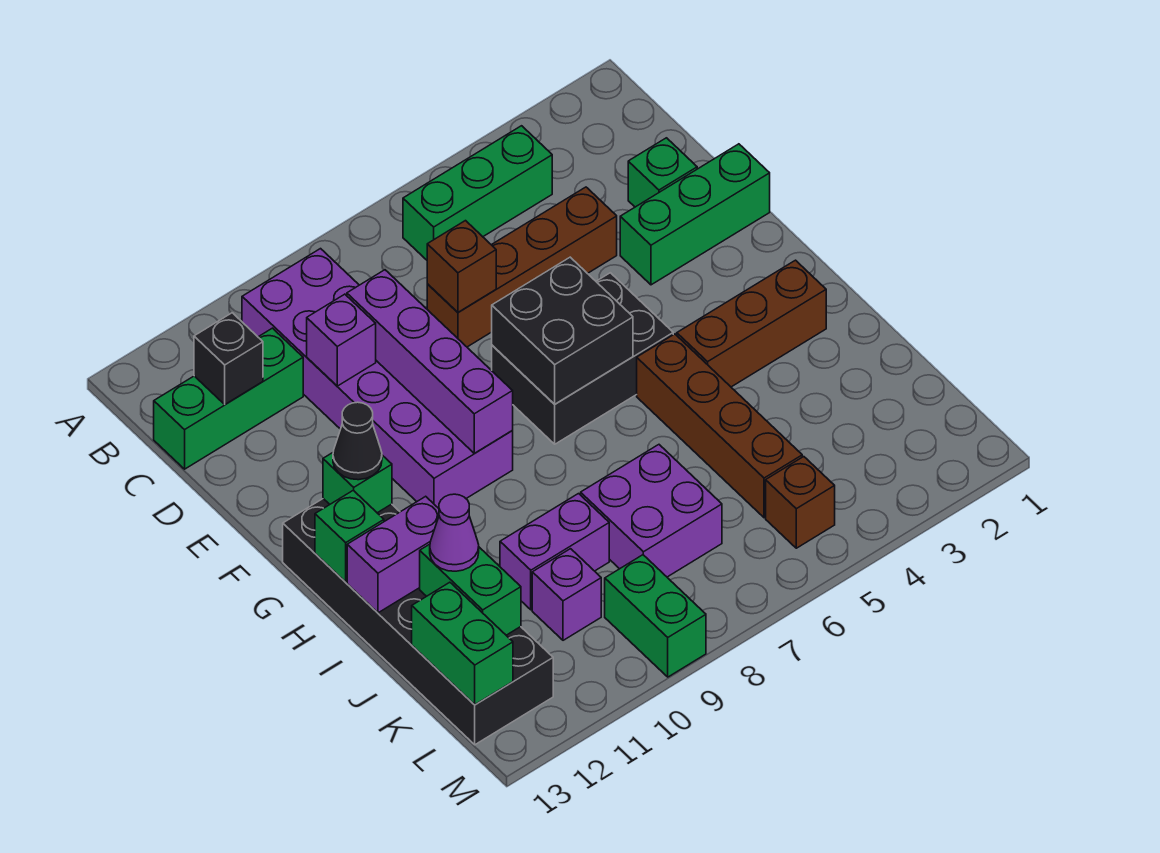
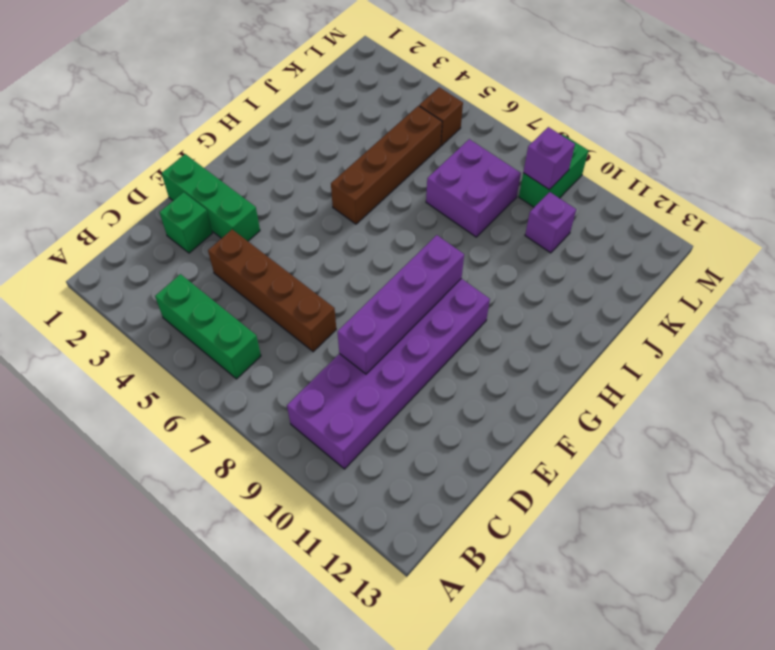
purple 1x1 brick [523,127,575,189] -> purple 1x1 brick moved to [307,294,376,386]
none -> green 1x3 brick [154,328,303,469]
none -> black 2x3 brick [492,273,673,444]
none -> black 2x6 brick [283,499,553,745]

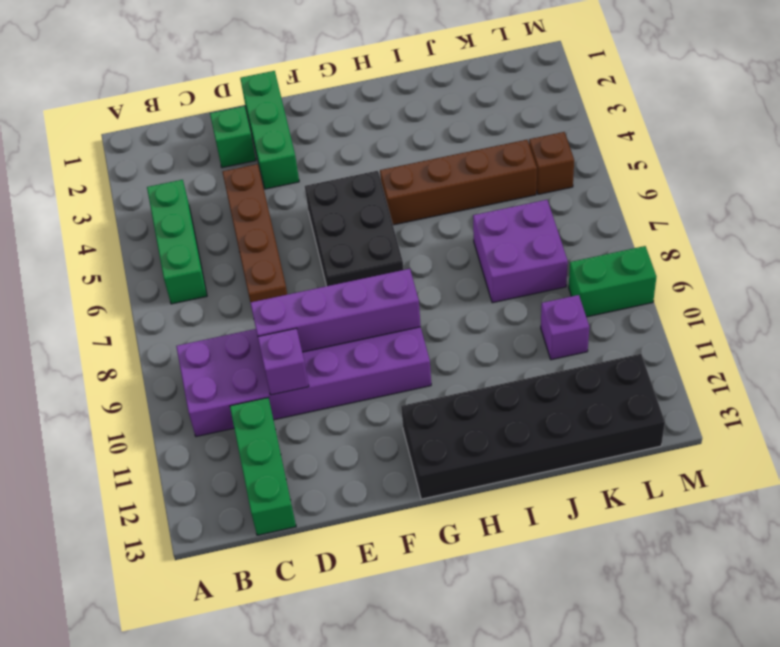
none -> brown 1x3 brick [677,260,826,387]
none -> purple 1x2 brick [500,494,609,610]
none -> black 1x1 brick [194,313,263,404]

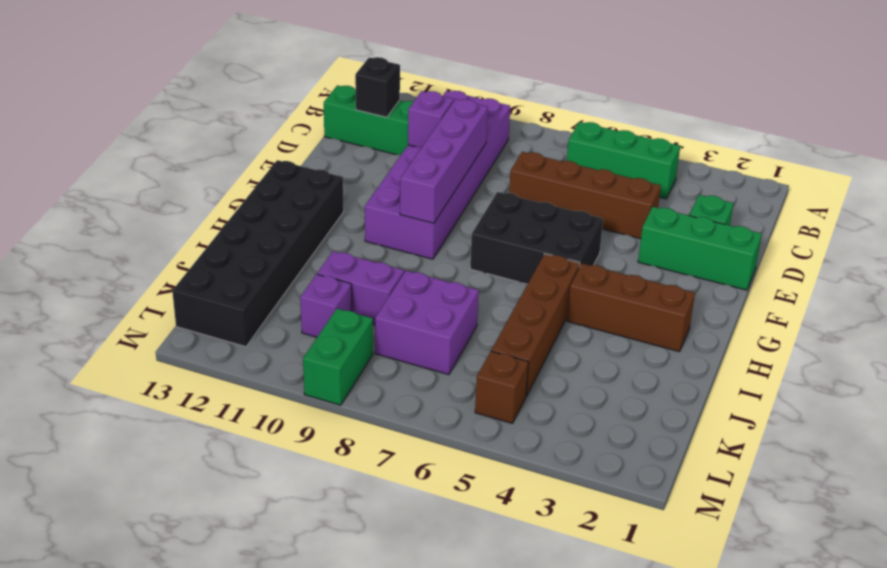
none -> brown 1x1 brick [427,221,496,312]
none -> black 2x2 brick [492,257,633,404]
none -> green 1x1 brick [323,453,392,513]

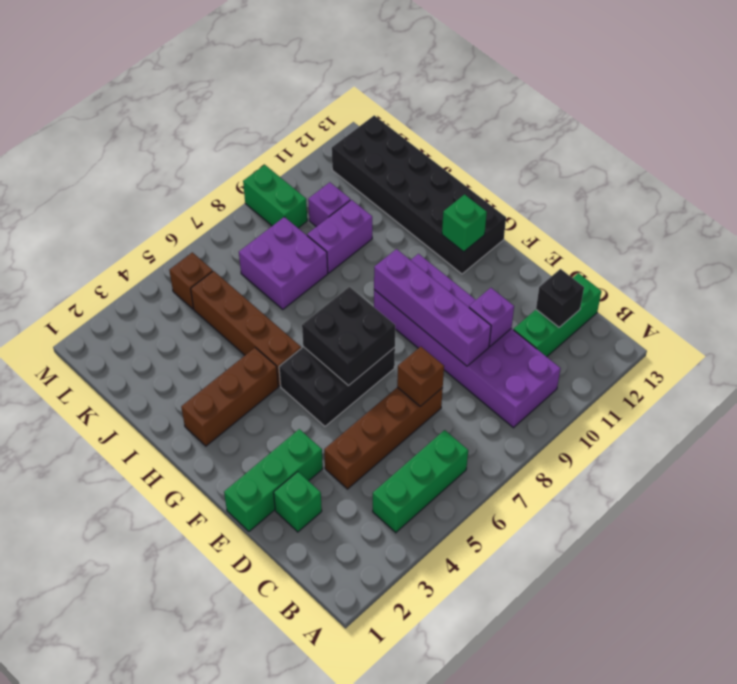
none -> green 1x1 brick [315,490,384,582]
none -> purple 1x2 brick [347,496,439,613]
none -> green 1x2 brick [420,544,521,635]

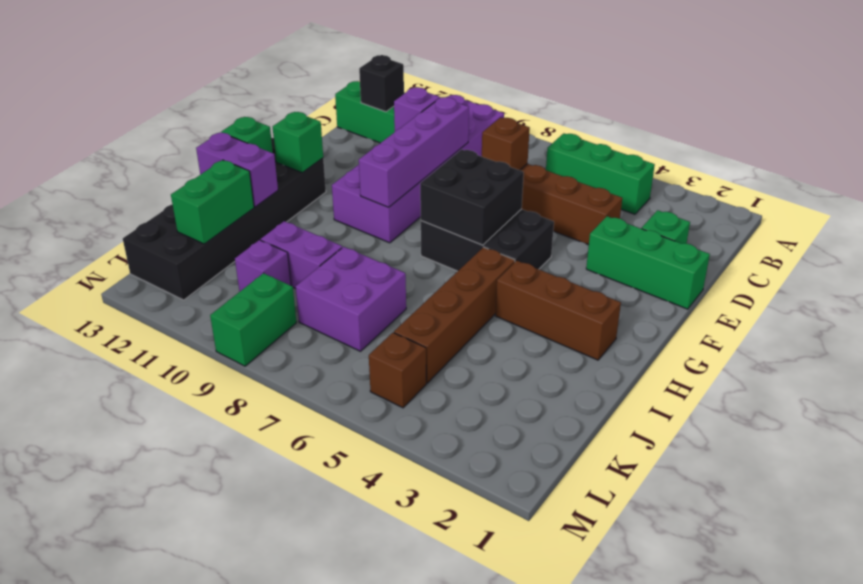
none -> green 1x2 brick [412,582,513,705]
none -> black 1x1 cone [333,402,382,480]
none -> purple 1x1 cone [430,494,479,571]

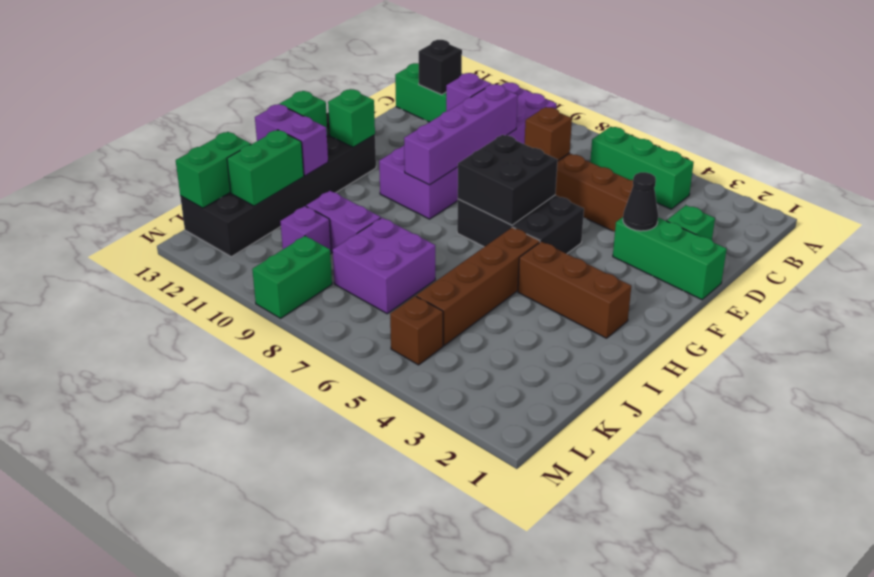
black 1x1 cone [623,172,658,231] -> black 1x1 cone moved to [333,402,382,480]
none -> purple 1x1 cone [430,494,479,571]

